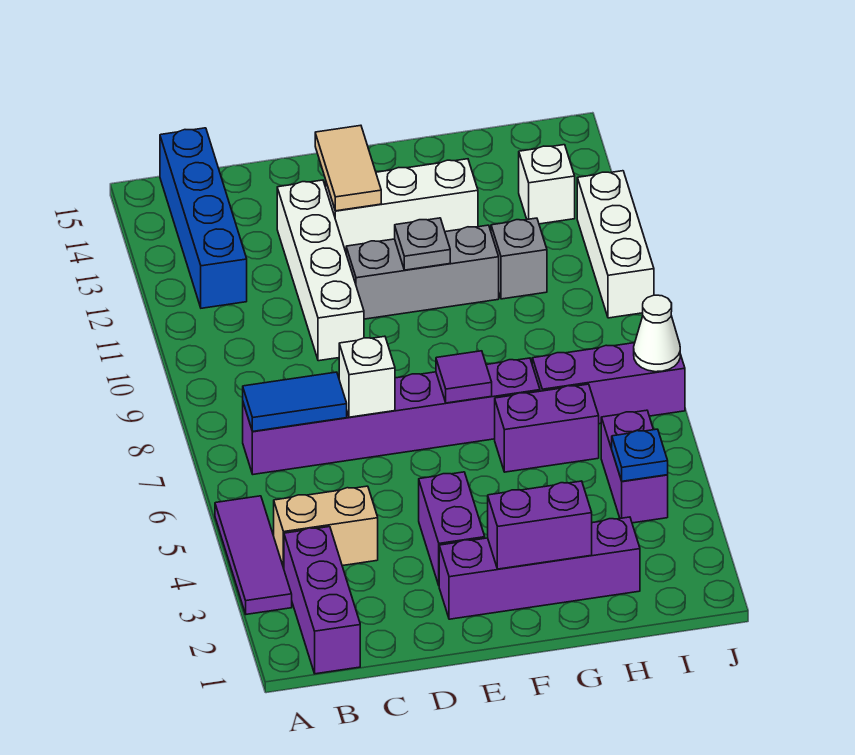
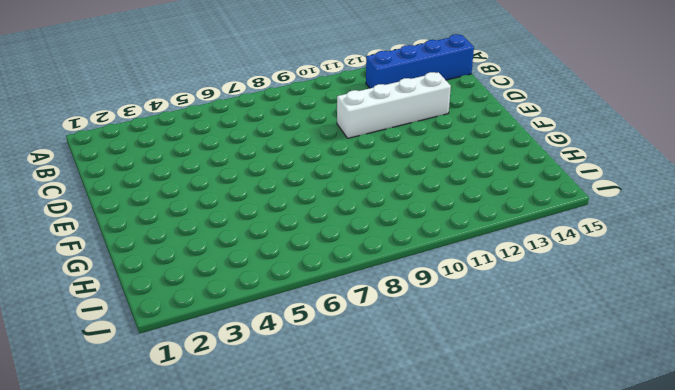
none -> purple 1x3 tile [215,496,292,614]
none -> purple 1x3 brick [284,527,360,674]
none -> tan 1x2 brick [274,486,378,568]

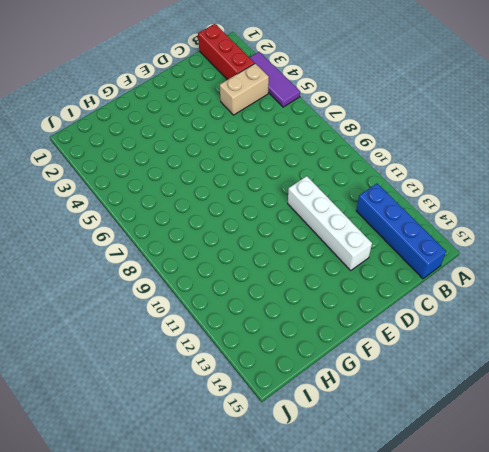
red 1x3 brick [198,24,255,80] -> purple 1x3 brick [284,527,360,674]
none -> purple 1x6 brick [243,358,540,474]
none -> purple 1x4 brick [439,517,640,619]
none -> purple 1x2 brick [419,472,485,585]

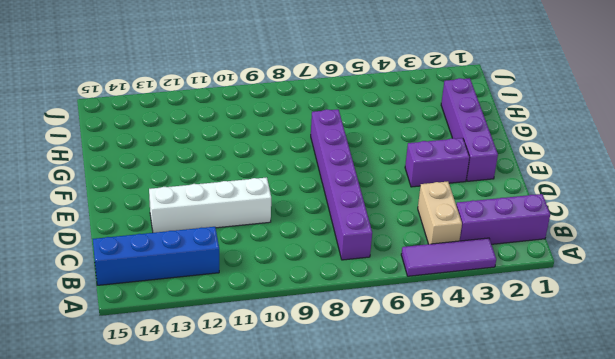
none -> grey 1x3 brick [346,225,499,319]
none -> white 1x3 brick [326,159,478,252]
none -> purple 1x2 brick [495,384,599,472]

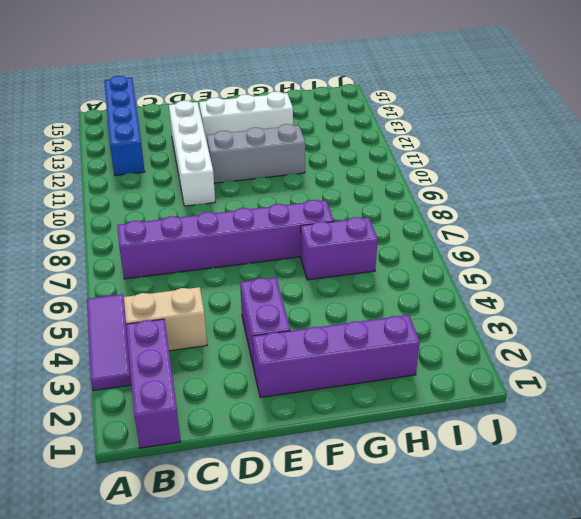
none -> purple 1x3 brick [532,343,685,424]
none -> grey 1x1 brick [491,218,547,299]
none -> purple 1x2 brick [601,410,668,523]

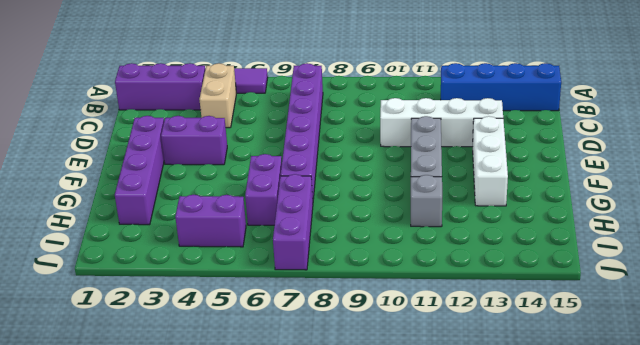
none -> white 1x1 brick [519,145,575,224]
none -> white 1x3 brick [577,171,654,318]
none -> blue 1x2 tile [243,372,347,432]

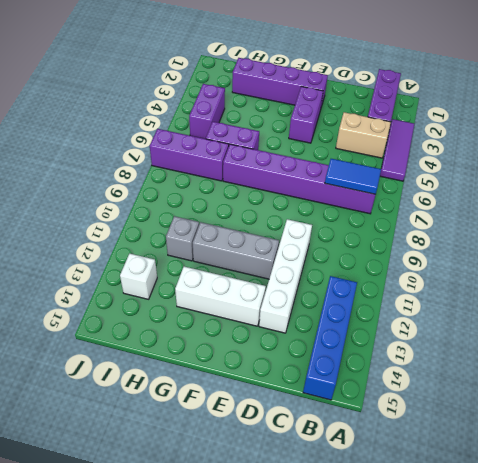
none -> white 1x3 brick [577,171,654,318]
none -> white 1x1 brick [339,336,395,417]
none -> tan 1x2 tile [315,125,381,211]

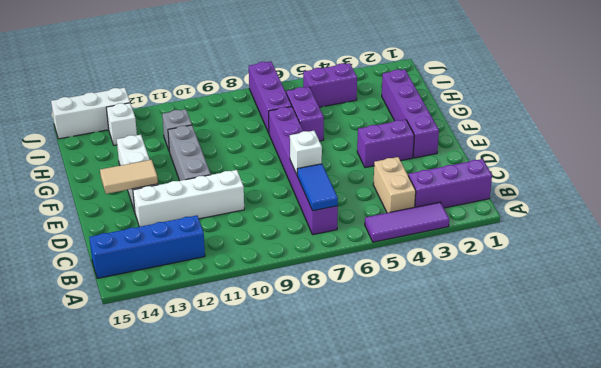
white 1x3 brick [51,88,130,139] -> white 1x3 brick moved to [577,171,654,318]
none -> purple 1x2 brick [488,481,592,569]
none -> purple 1x1 tile [436,351,492,403]
none -> grey 1x1 plate [395,218,450,270]

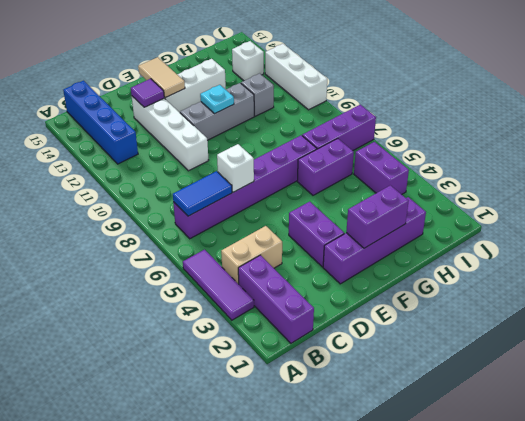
purple 1x1 tile [131,79,164,107] -> purple 1x1 tile moved to [436,351,492,403]
cyan 1x1 plate [200,85,234,114] -> grey 1x1 plate [395,218,450,270]
none -> blue 1x1 plate [612,429,668,481]
none -> white 1x1 cone [634,295,680,372]

